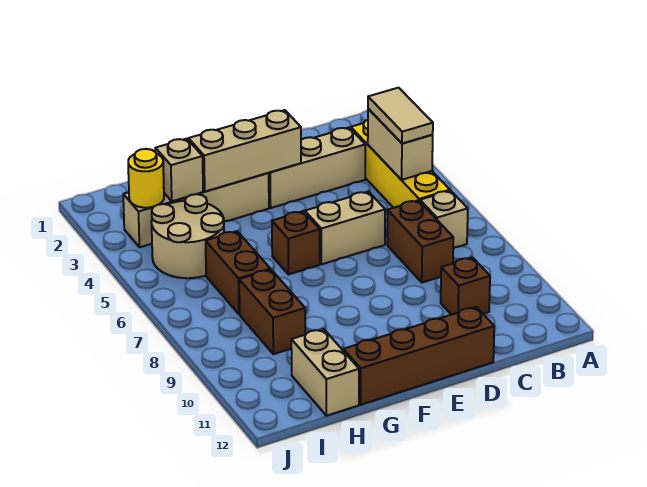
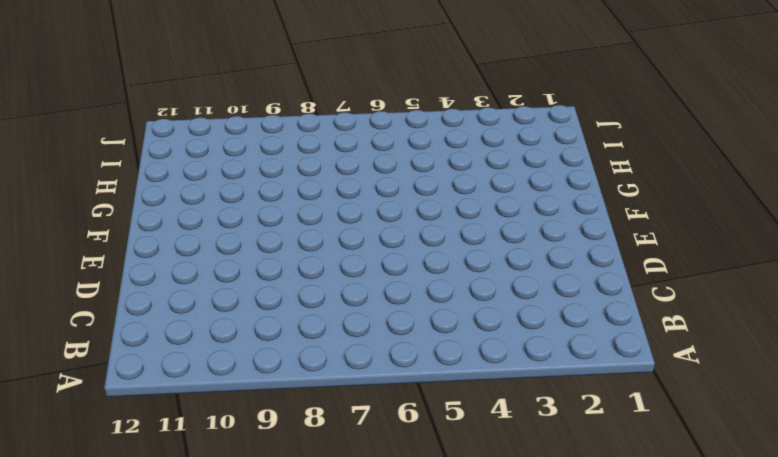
none -> yellow 1x4 brick [351,120,450,208]
none -> tan 1x1 brick [420,191,468,248]
none -> tan 1x3 brick [269,128,365,208]

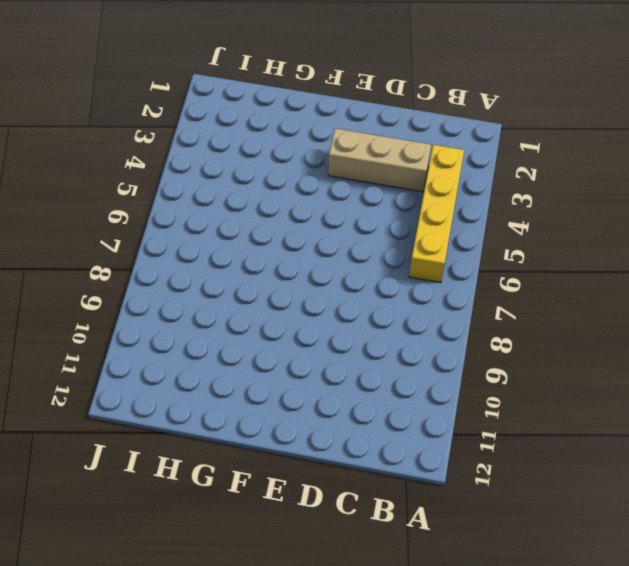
none -> tan 1x1 brick [420,191,468,248]
none -> brown 1x2 brick [387,200,453,283]
none -> brown 1x1 brick [441,257,490,315]

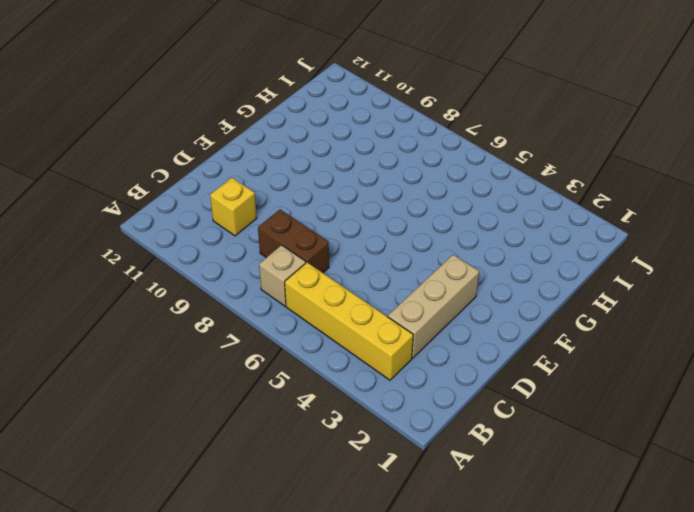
yellow 1x1 brick [210,178,257,236] -> brown 1x1 brick [441,257,490,315]
none -> tan 1x2 brick [305,191,385,264]
none -> brown 1x4 brick [343,307,494,405]
none -> tan 1x4 brick [123,173,269,247]

